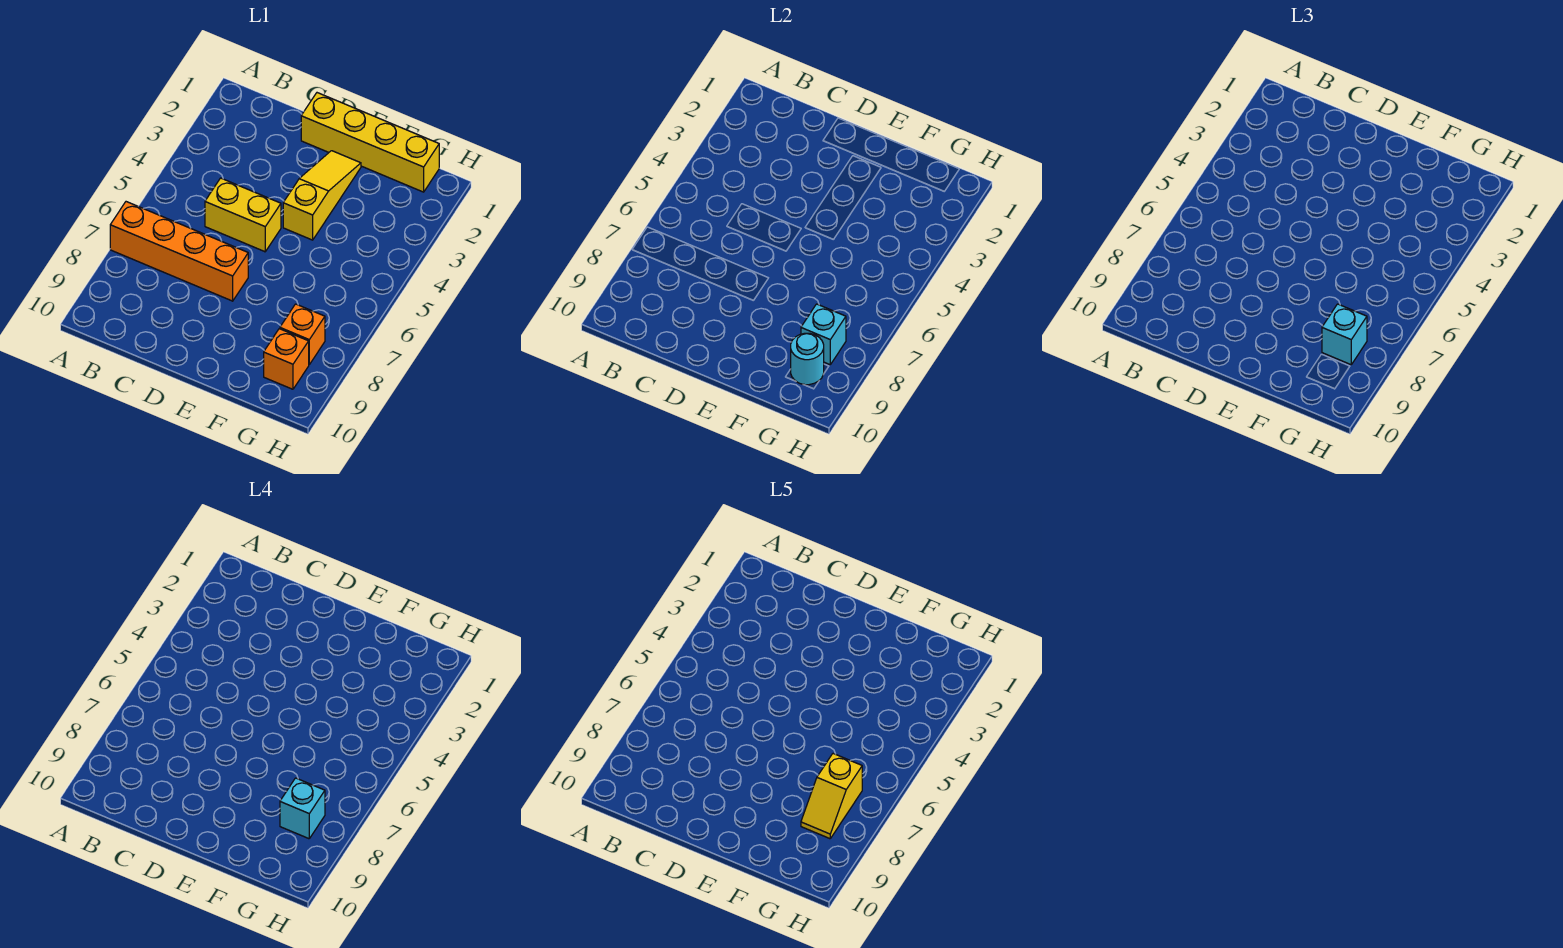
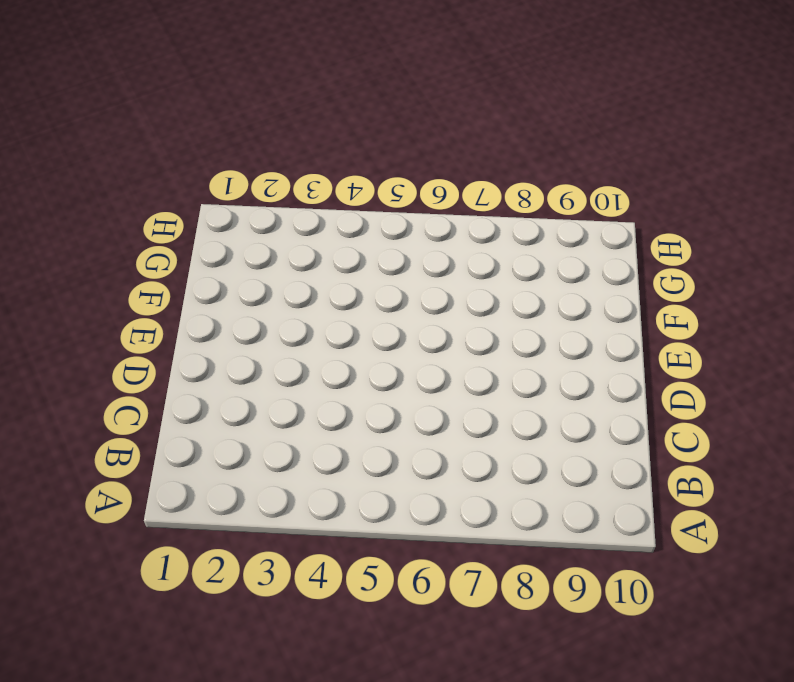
none -> orange 1x4 brick [110,202,248,301]
none -> yellow 1x2 brick [205,178,281,252]

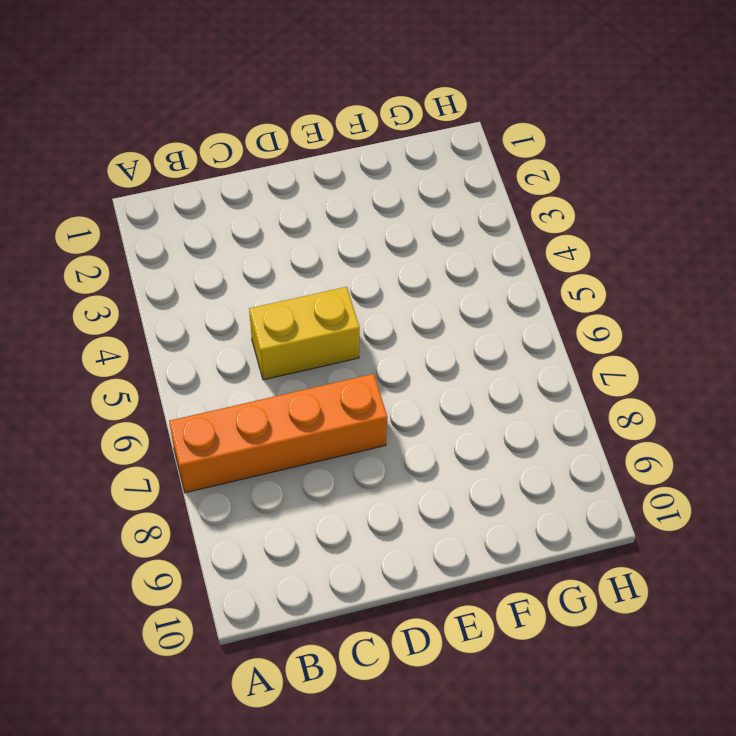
none -> yellow 1x4 brick [301,93,439,192]
none -> yellow 1x3 slope [283,151,361,240]

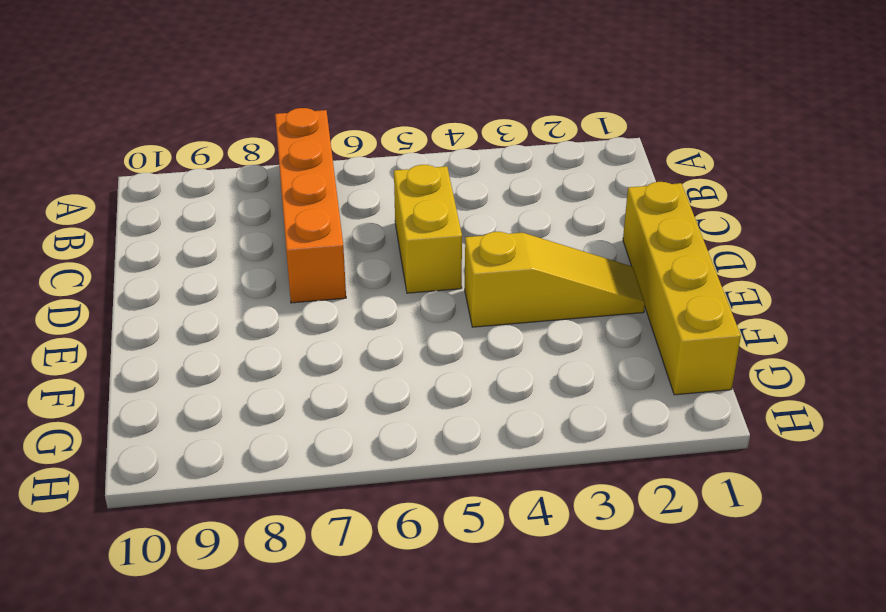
none -> orange 1x1 brick [280,304,325,364]
none -> orange 1x1 brick [264,329,309,389]

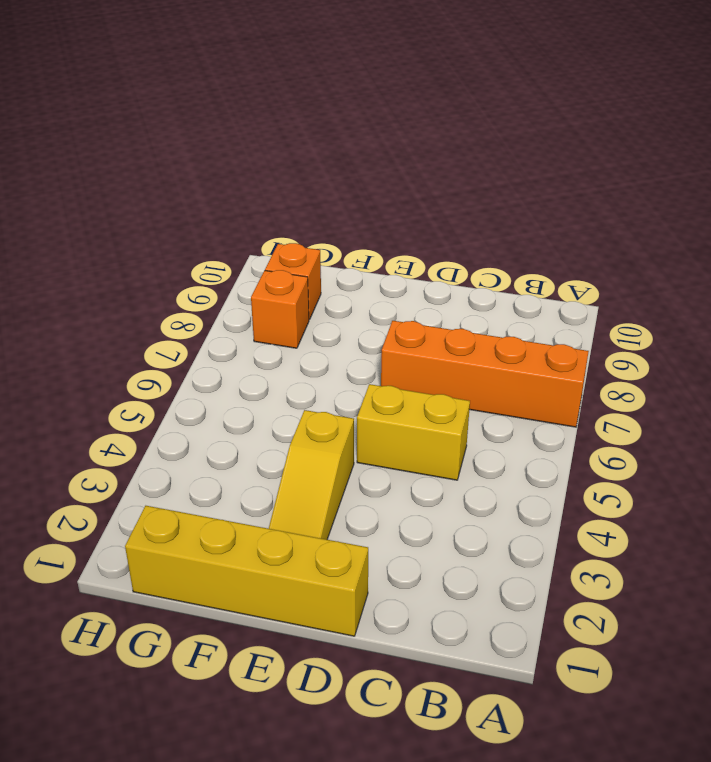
none -> cyan 1x1 brick [801,304,846,365]
none -> cyan 1x1 round brick [791,333,824,385]

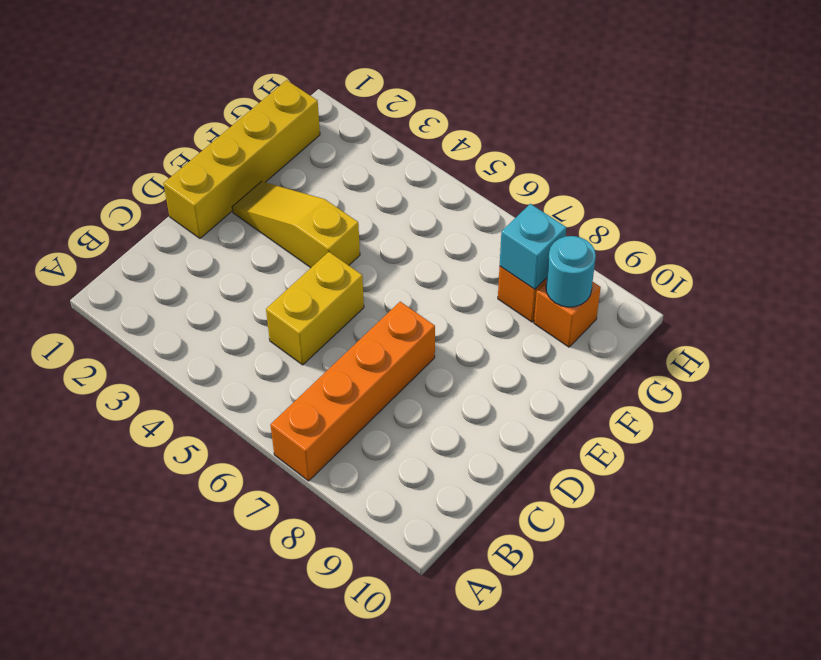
none -> cyan 1x1 brick [1322,304,1367,365]
none -> cyan 1x1 brick [280,778,325,839]

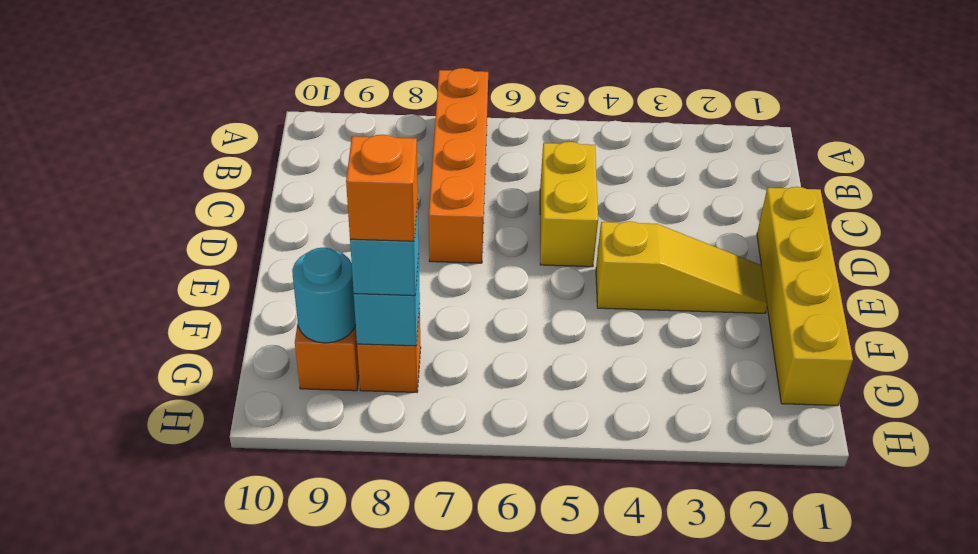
orange 1x1 brick [346,135,418,241] -> cyan 1x1 brick [280,778,325,839]
none -> yellow 1x2 slope [801,754,862,839]

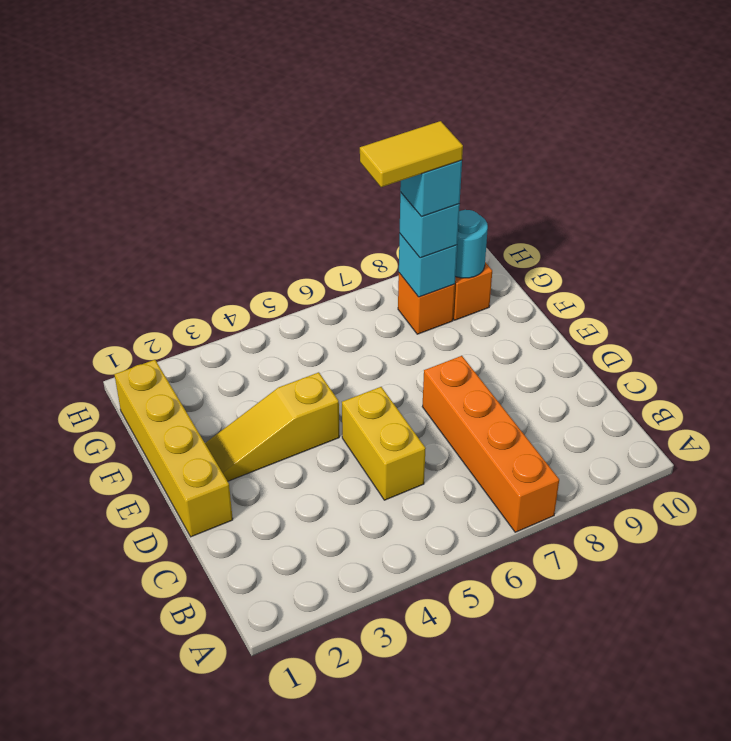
yellow 1x2 tile [360,121,463,187] -> yellow 1x2 slope [801,754,862,839]

